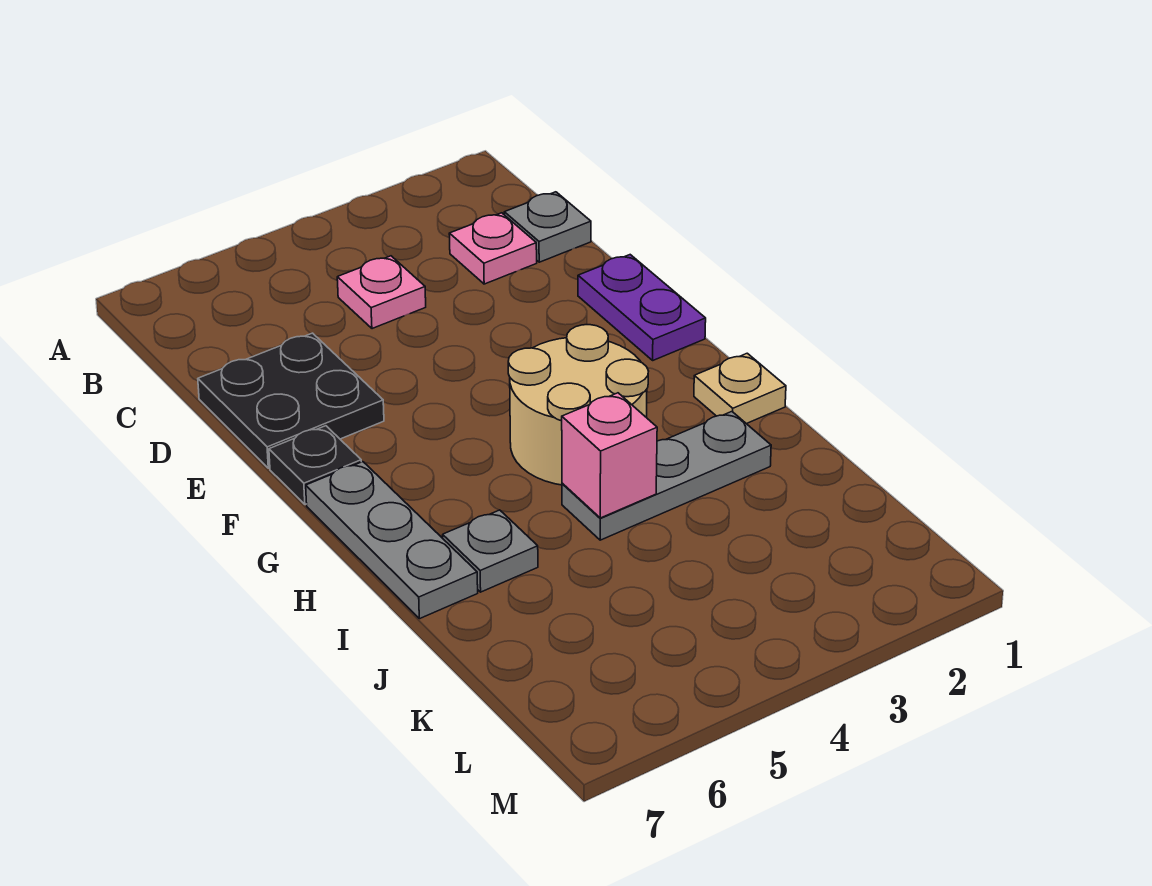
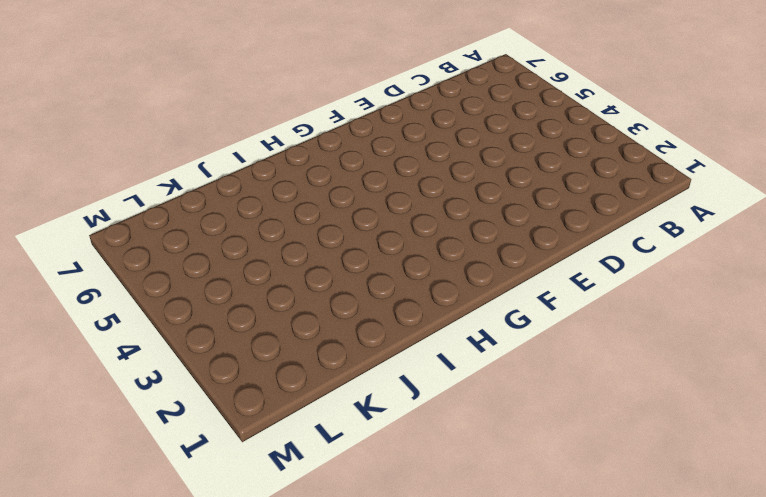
none -> grey 1x1 plate [504,192,591,262]
none -> pink 1x1 plate [449,213,537,284]
none -> pink 1x1 plate [337,256,426,329]

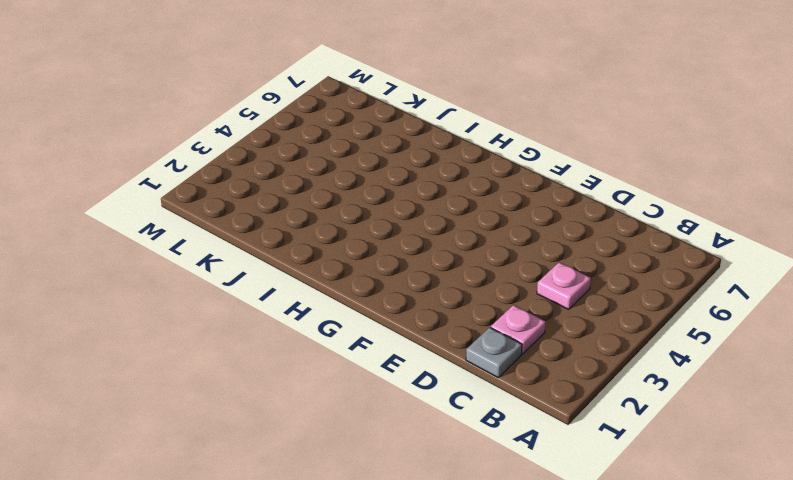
none -> black 2x2 plate [198,333,384,468]
none -> purple 1x2 plate [578,255,706,360]
none -> black 1x1 plate [269,426,361,505]

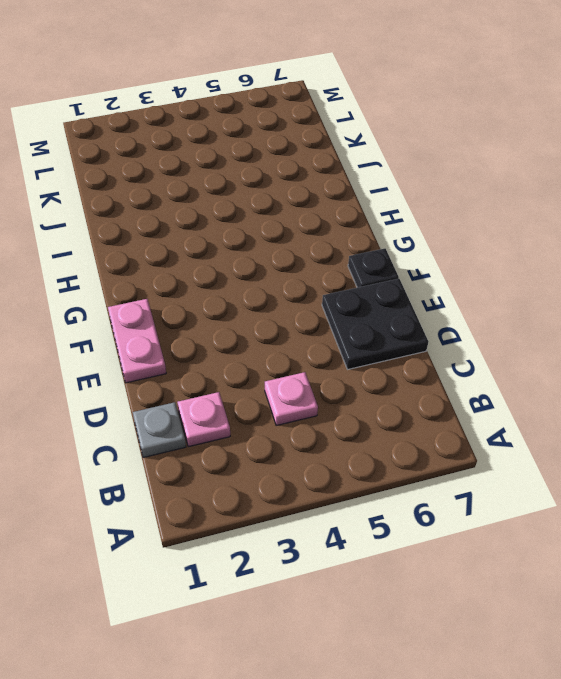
pink 1x2 plate [108,299,166,383] -> purple 1x2 plate [578,255,706,360]
none -> tan 2x2 round brick [508,325,648,485]
none -> grey 1x3 plate [306,462,478,619]
none -> tan 1x1 plate [694,353,786,424]

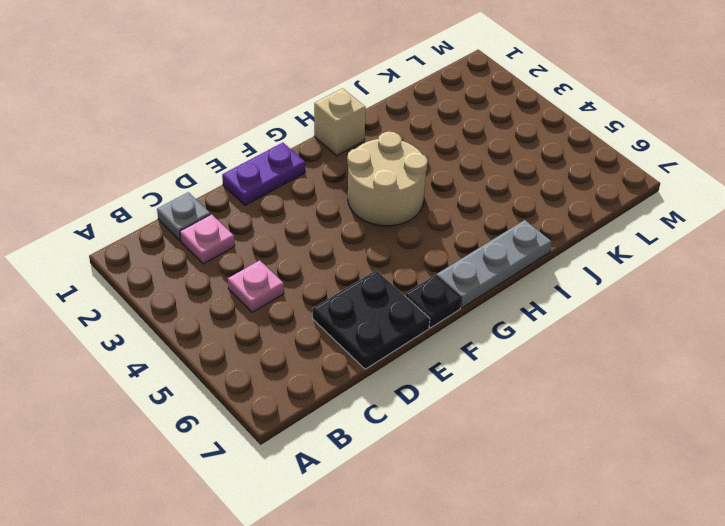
tan 1x1 brick [314,88,366,156] -> tan 1x1 plate [694,353,786,424]
none -> grey 1x3 plate [562,412,771,540]
none -> grey 1x1 plate [443,510,538,592]
none -> pink 1x1 brick [562,393,657,518]

